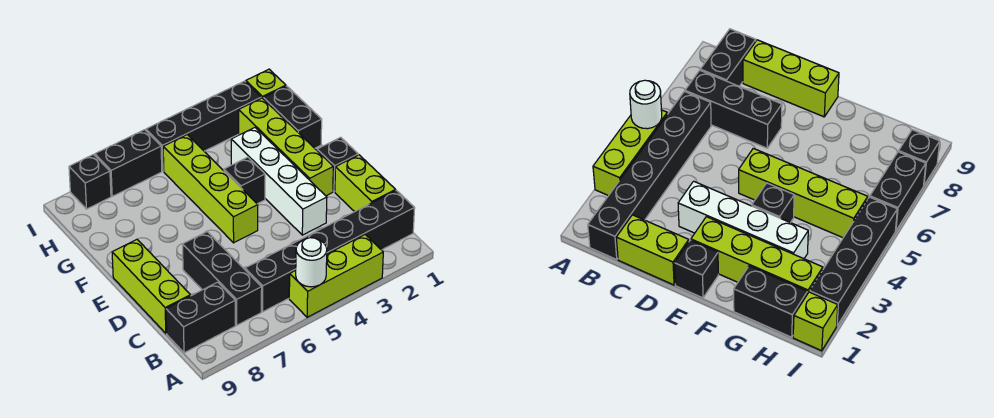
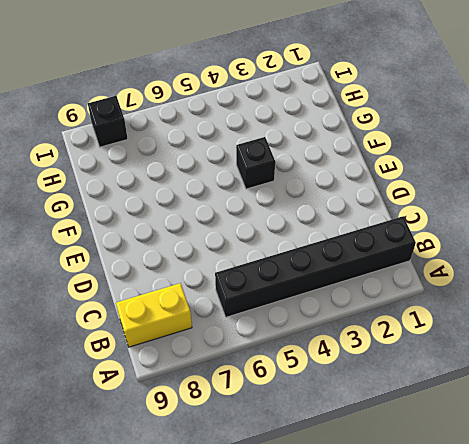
yellow 1x2 brick [116,283,192,347] -> black 1x2 brick [166,282,235,353]
none -> lime 1x3 brick [289,235,383,317]
none -> black 1x3 brick [183,232,262,325]
none -> lime 1x2 brick [335,155,396,212]

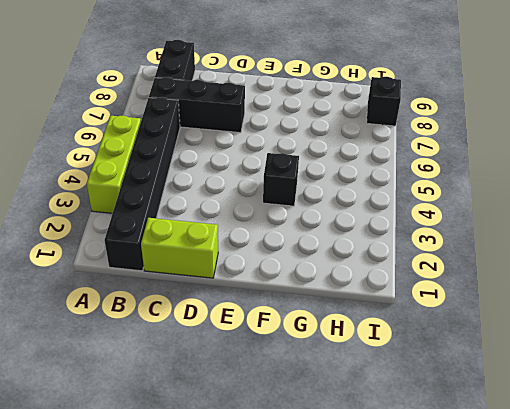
none -> lime 1x3 brick [112,239,190,333]
none -> white 1x4 brick [231,128,327,235]
none -> black 1x1 brick [317,137,358,192]

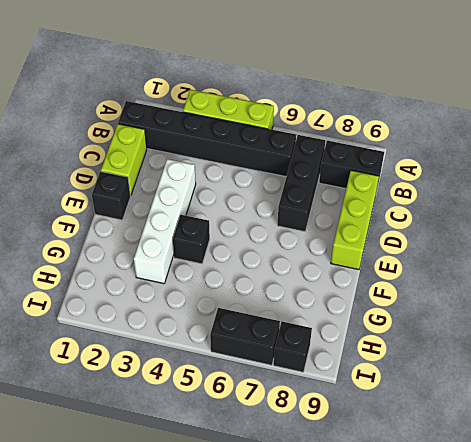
none -> lime 1x4 brick [239,98,333,196]
none -> lime 1x4 brick [163,135,258,243]
none -> black 1x2 brick [263,86,322,148]

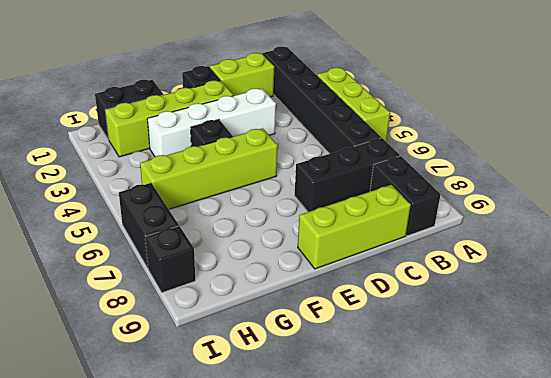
none -> lime 1x1 brick [246,69,286,98]
none -> black 1x4 brick [146,81,261,171]
none -> white 1x1 round brick [296,238,327,287]

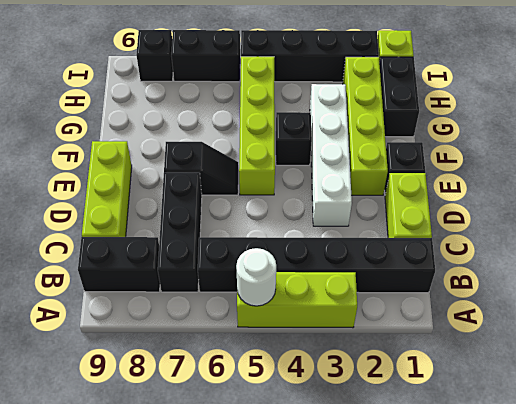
black 1x2 slope [164,142,239,195] -> none

